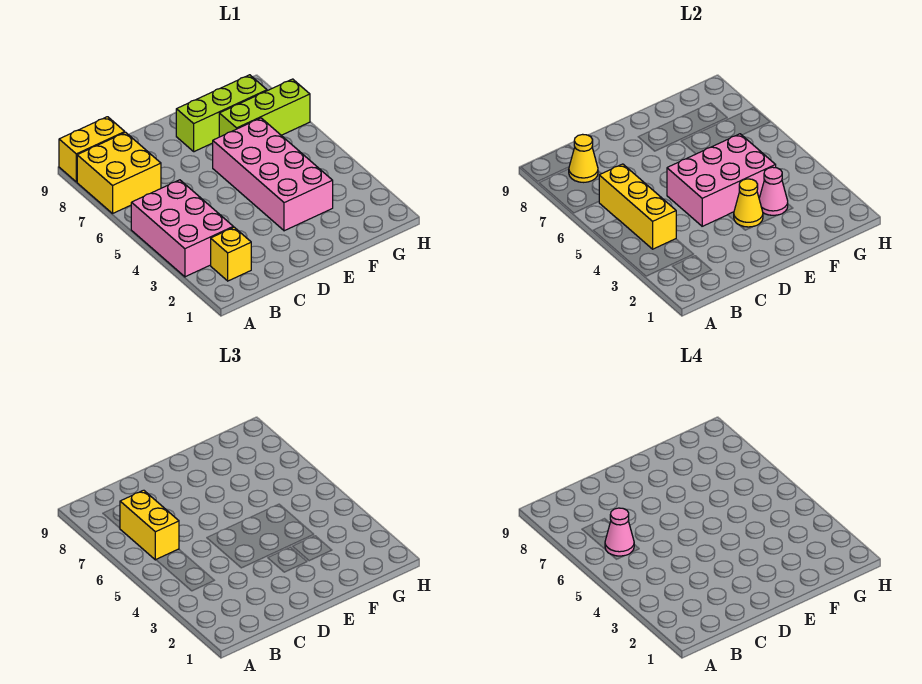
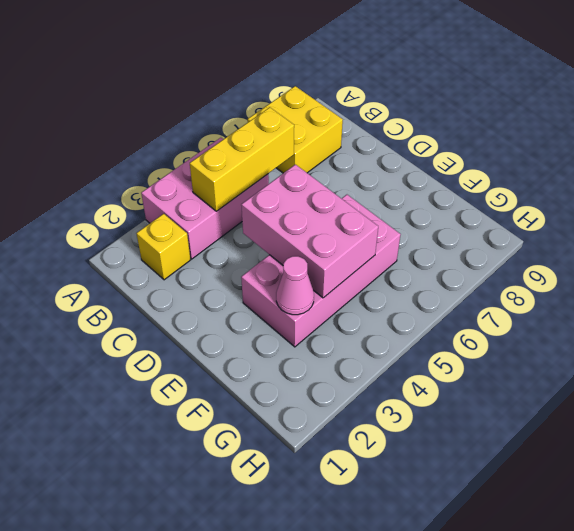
none -> yellow 1x2 brick [59,117,125,182]
none -> lime 1x3 brick [176,75,267,152]
none -> lime 1x3 brick [219,79,310,137]

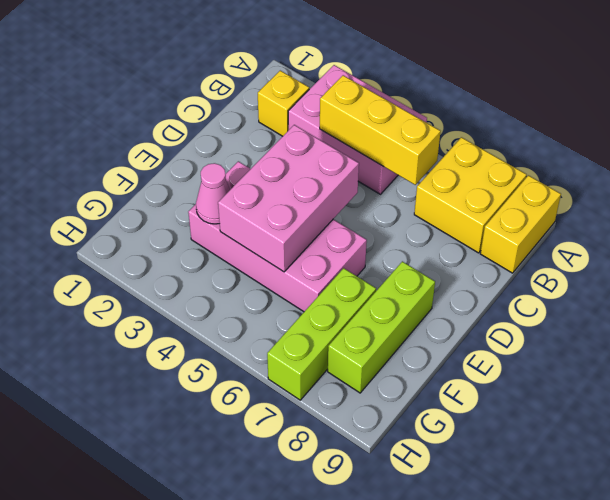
none -> yellow 1x1 cone [569,134,598,182]
none -> yellow 1x1 cone [734,179,763,227]
none -> yellow 1x2 brick [120,490,179,560]

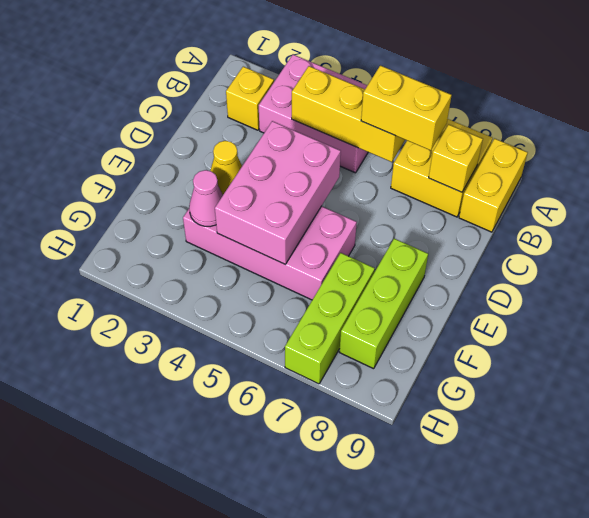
yellow 1x1 brick [429,125,483,192] -> yellow 1x1 cone [569,134,598,182]
none -> pink 1x1 cone [605,508,634,556]

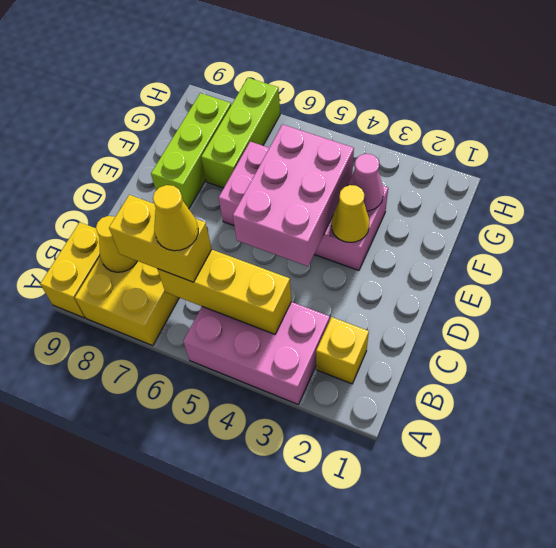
yellow 1x1 cone [153,185,198,251] -> pink 1x1 cone [605,508,634,556]

